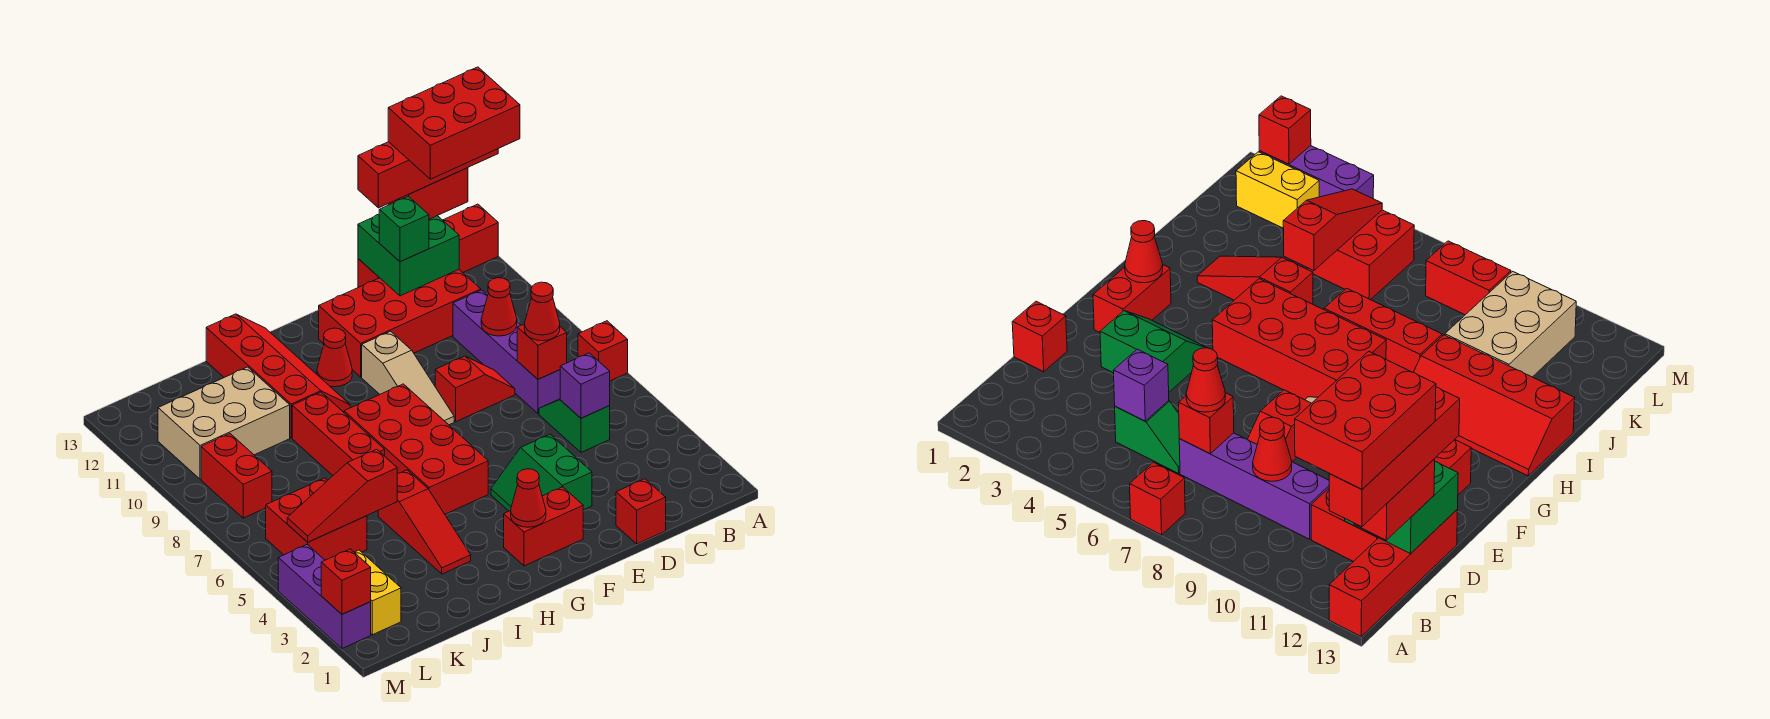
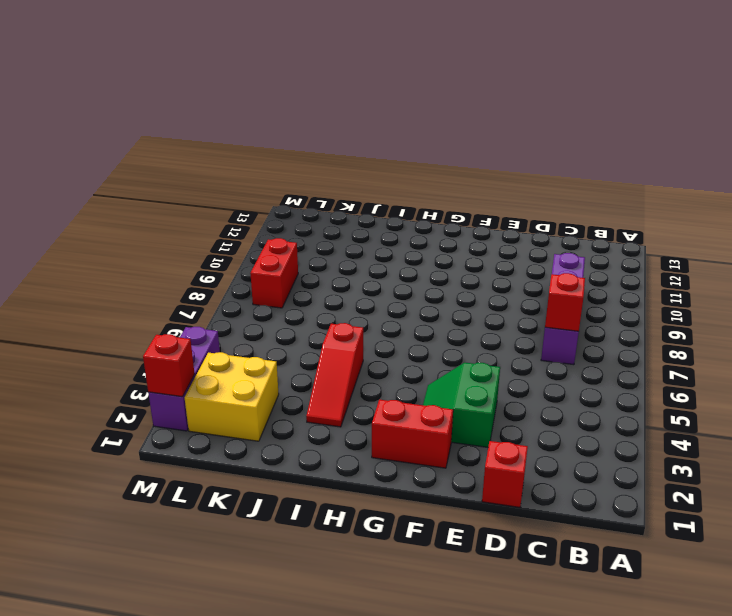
yellow 2x2 brick [185,352,279,441] -> yellow 1x2 brick [354,550,401,635]
none -> red 1x1 brick [578,321,628,381]
none -> red 1x4 brick [358,204,498,287]
none -> green 1x2 slope [539,399,610,452]
none -> red 2x4 brick [319,270,481,377]

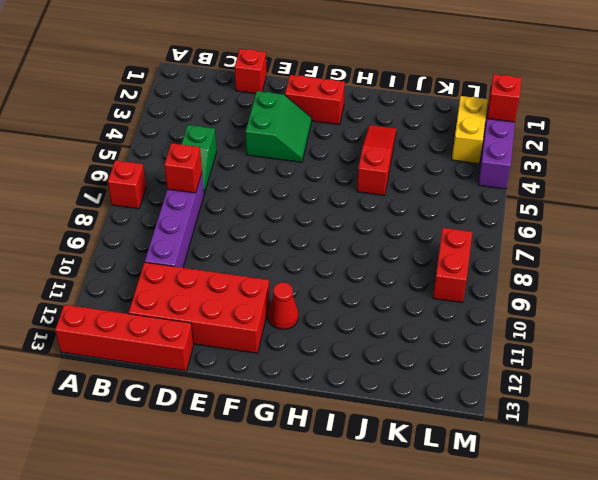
none -> red 1x2 slope [435,356,515,422]
none -> tan 1x3 slope [362,331,454,425]
none -> red 2x4 brick [344,384,488,514]
none -> red 2x4 slope [206,314,350,438]

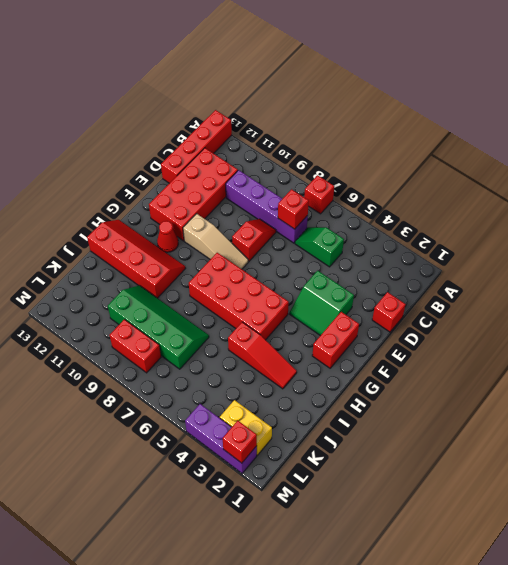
green 2x4 slope [108,285,209,369] -> tan 2x3 brick [158,367,290,479]
none -> red 1x3 brick [292,392,385,475]
none -> red 2x2 brick [266,478,367,560]
none -> purple 1x1 brick [560,353,610,418]
none -> red 1x1 cone [481,278,517,336]

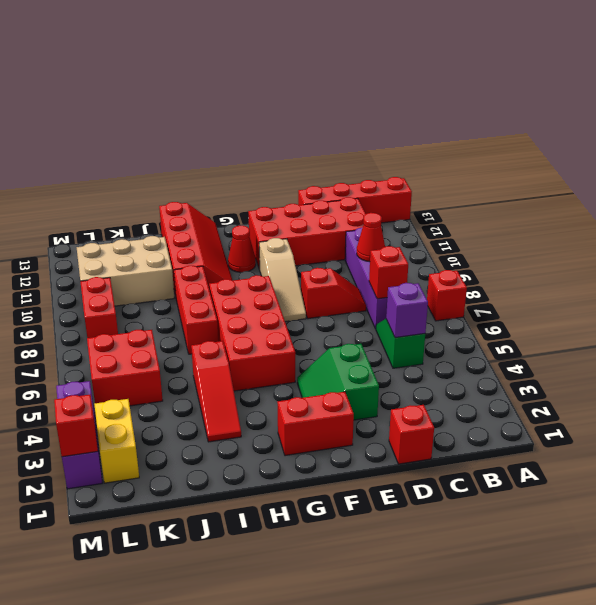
none -> green 2x2 brick [358,214,459,296]
none -> red 1x1 cone [511,469,546,527]
none -> red 1x3 slope [287,449,397,542]
none -> red 1x2 brick [388,168,468,219]

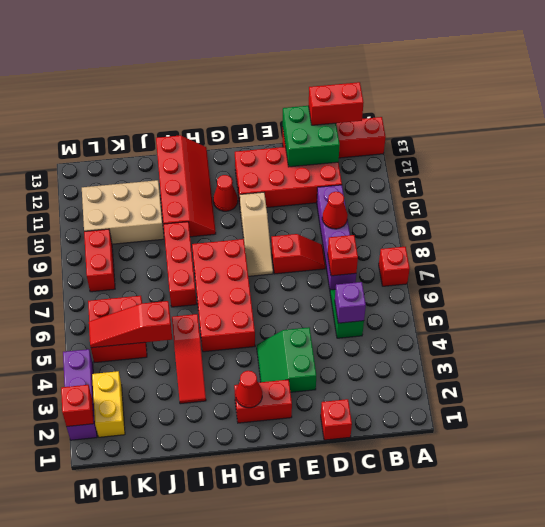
none -> red 1x1 cone [524,282,560,341]
none -> green 1x1 brick [379,196,429,262]
none -> red 1x4 brick [358,142,498,208]
none -> red 2x3 brick [388,67,520,179]

